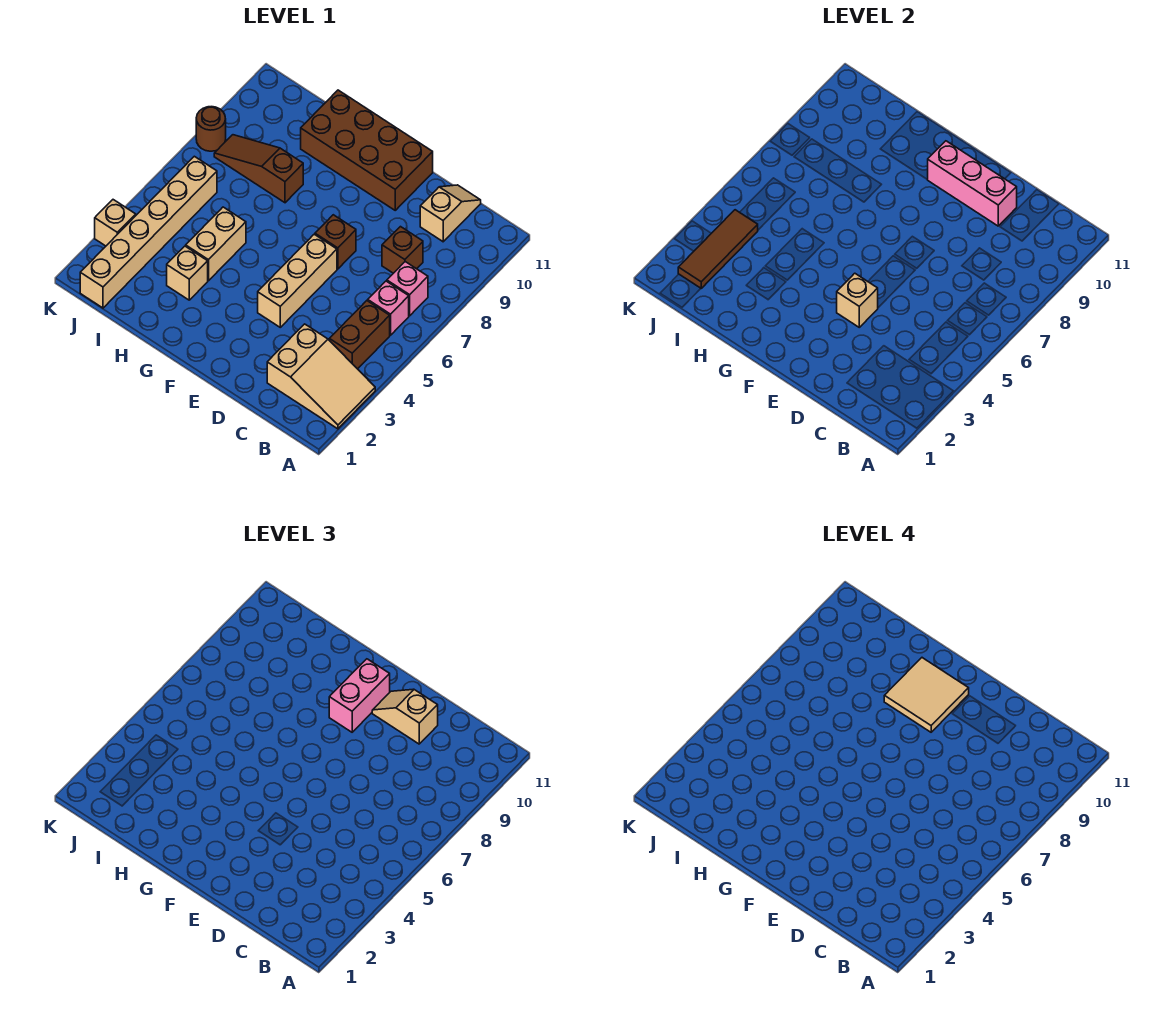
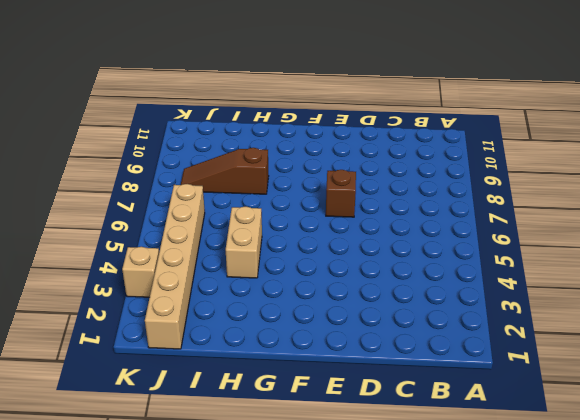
none -> tan 2x3 slope [267,324,375,429]
none -> brown 1x2 brick [329,301,390,369]
none -> pink 1x1 brick [368,281,409,335]

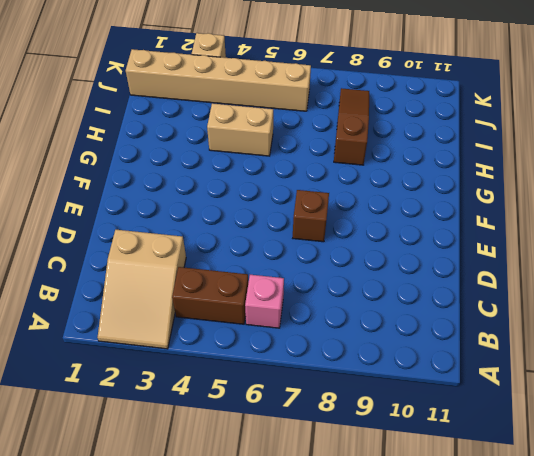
none -> pink 1x1 brick [387,262,428,316]
none -> brown 1x1 brick [382,227,423,273]
none -> tan 1x2 slope [420,185,481,242]

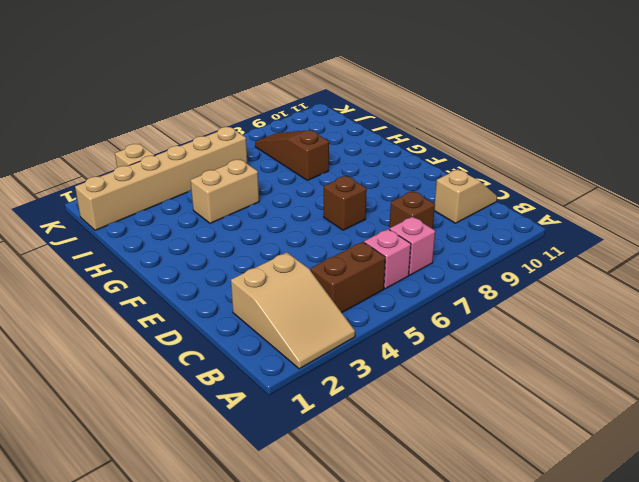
none -> tan 1x3 brick [258,234,337,327]
none -> brown 2x4 brick [301,90,433,210]
none -> tan 1x1 brick [167,246,208,300]

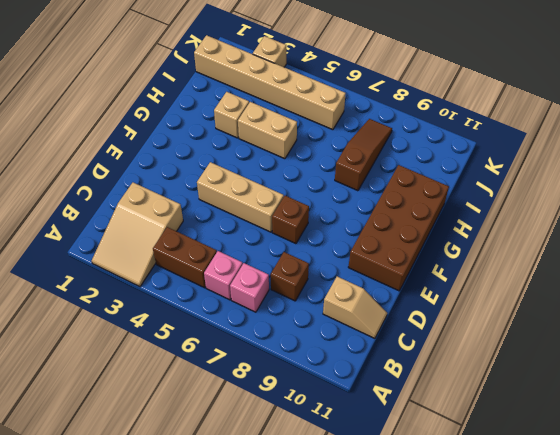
none -> brown 1x1 round brick [196,107,226,151]
none -> pink 1x3 brick [928,141,1017,226]
none -> tan 1x1 brick [837,273,878,327]

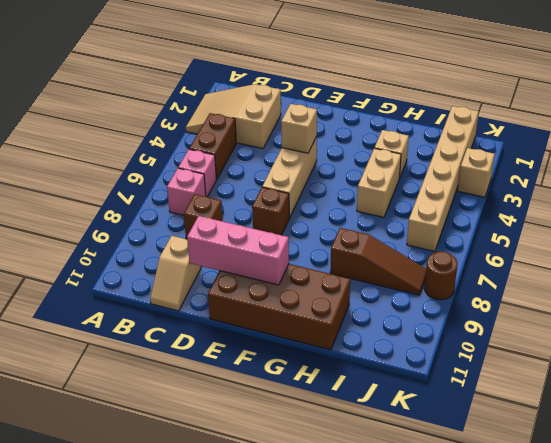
none -> brown 1x3 tile [678,210,758,288]
none -> tan 1x2 slope [372,689,438,744]
none -> pink 1x2 brick [329,659,390,732]

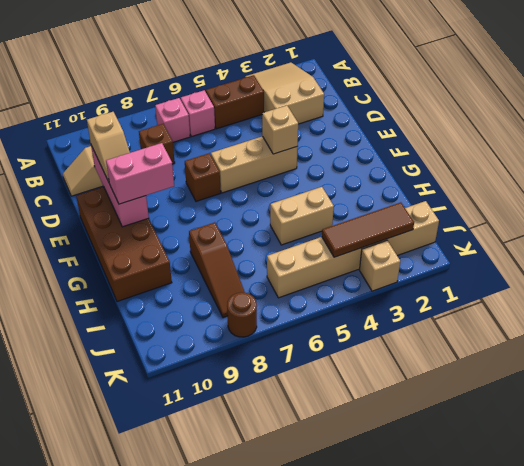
none -> tan 1x1 brick [167,246,208,300]
none -> tan 2x2 tile [884,658,969,732]

